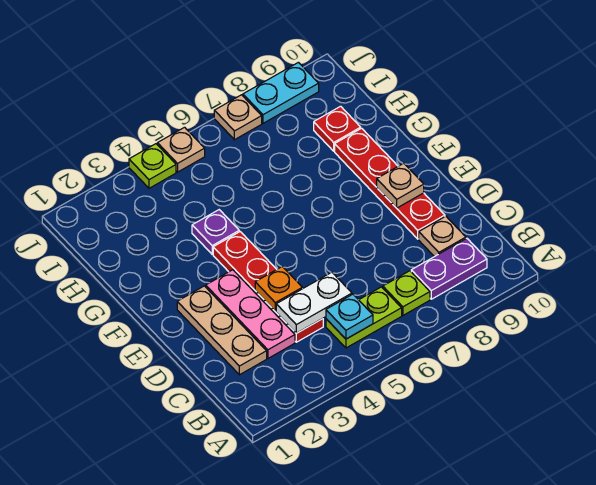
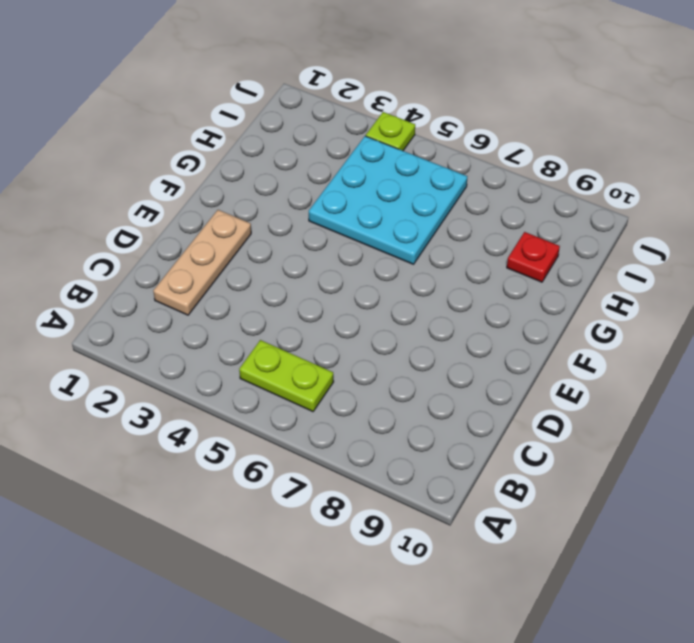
cyan 3x3 plate [309,136,467,264] -> purple 1x1 plate [192,210,239,254]
none -> lime 1x1 plate [383,271,430,315]
none -> purple 1x2 plate [411,238,487,299]
none -> pink 1x3 plate [206,270,295,358]

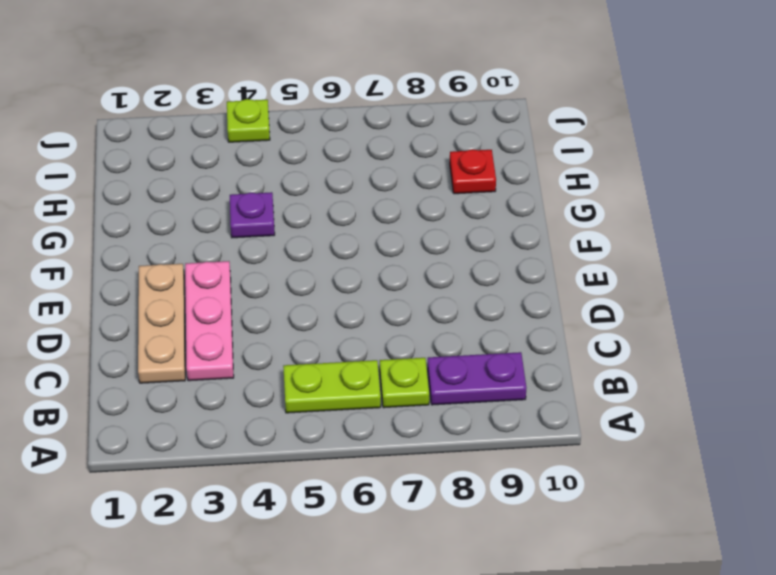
none -> red 1x4 plate [213,232,323,342]
none -> tan 1x1 plate [419,216,466,257]
none -> red 1x4 plate [335,128,445,239]

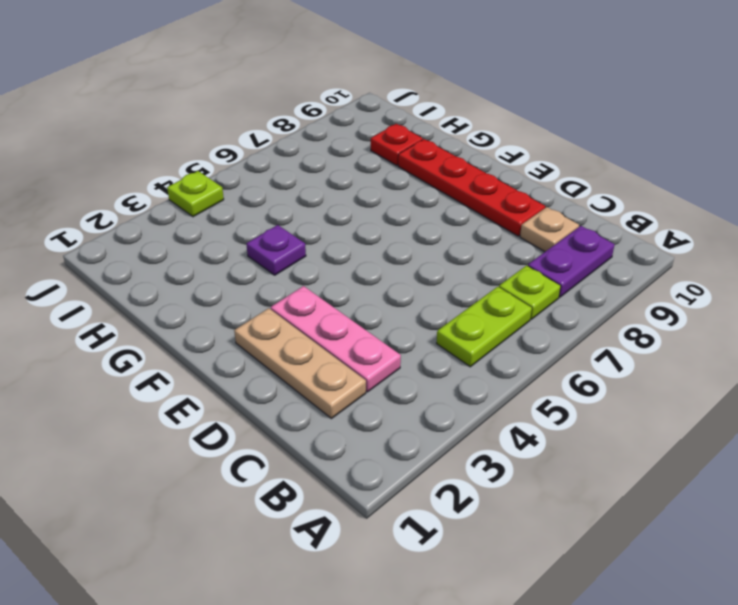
none -> red 1x4 plate [213,232,323,342]
none -> tan 1x1 plate [157,127,205,172]
none -> tan 1x1 plate [214,95,262,140]

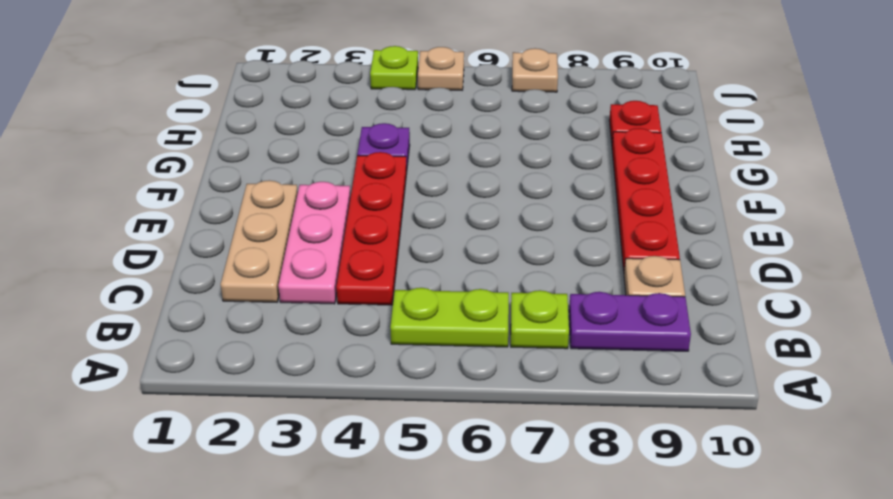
none -> cyan 1x2 plate [243,62,319,123]
none -> cyan 1x1 plate [326,294,373,339]
none -> white 1x2 plate [276,272,352,333]

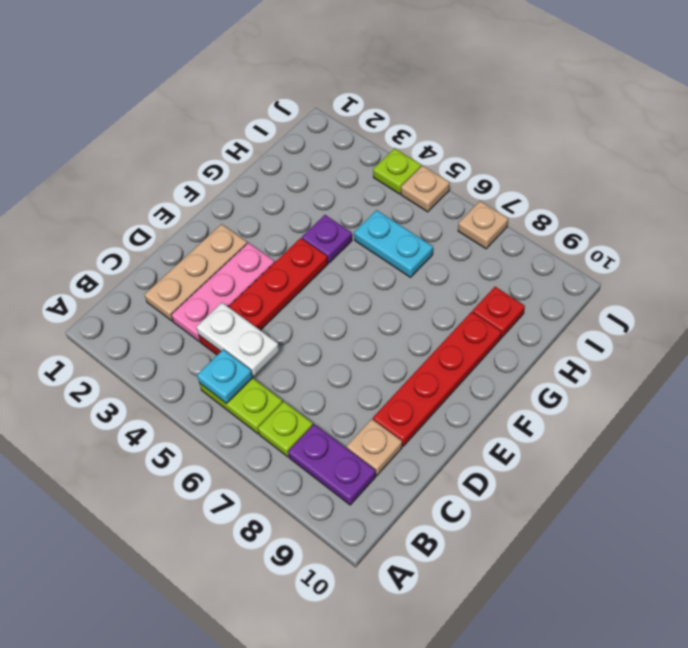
cyan 1x2 plate [354,210,433,277] -> cyan 1x2 plate moved to [243,62,319,123]
none -> orange 1x1 plate [255,266,302,311]
none -> tan 1x1 plate [377,163,424,208]

